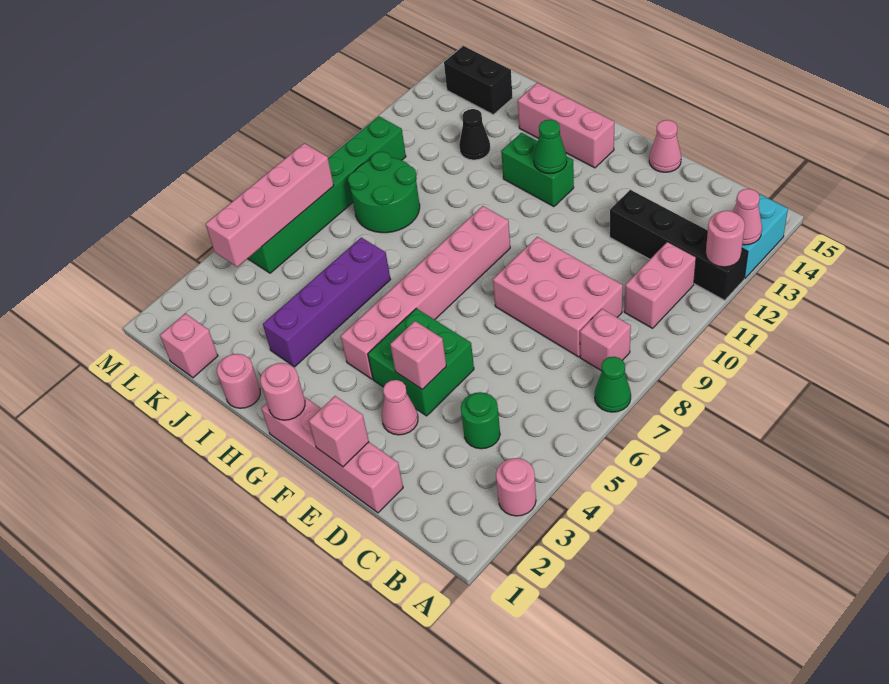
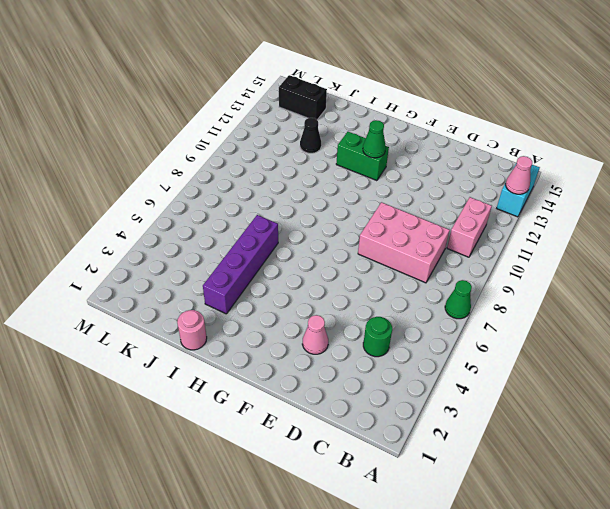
none -> pink 1x1 round brick [496,458,536,516]
none -> black 1x4 brick [610,190,748,300]
none -> pink 1x1 brick [580,309,631,371]

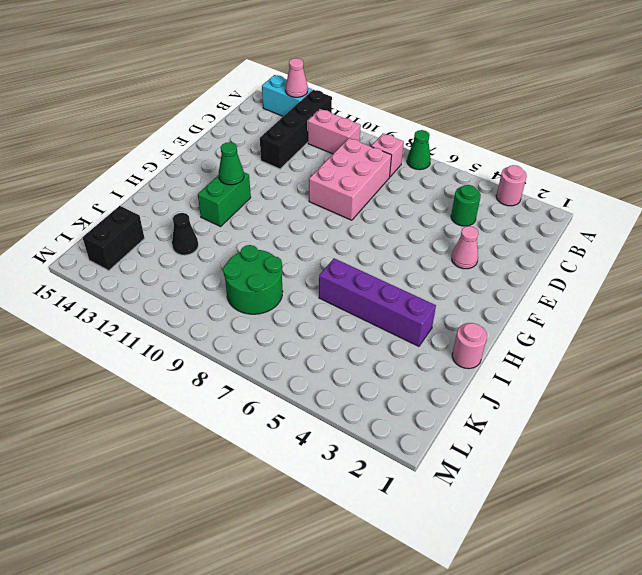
none -> pink 1x4 brick [262,397,403,513]
none -> green 2x2 brick [368,308,474,416]
none -> pink 1x1 cone [649,120,681,172]

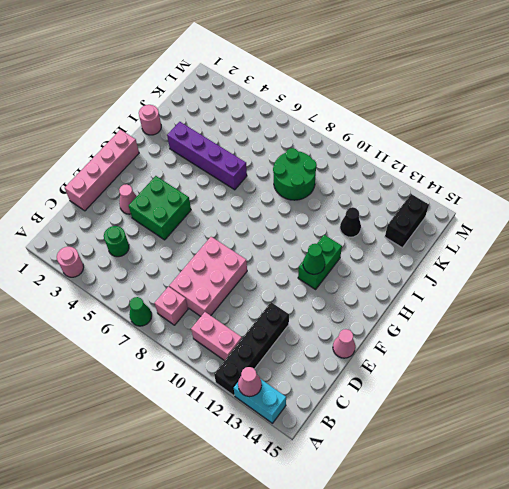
none -> pink 1x6 brick [341,206,510,379]
none -> pink 1x3 brick [518,83,614,168]
none -> pink 1x1 brick [160,313,218,378]

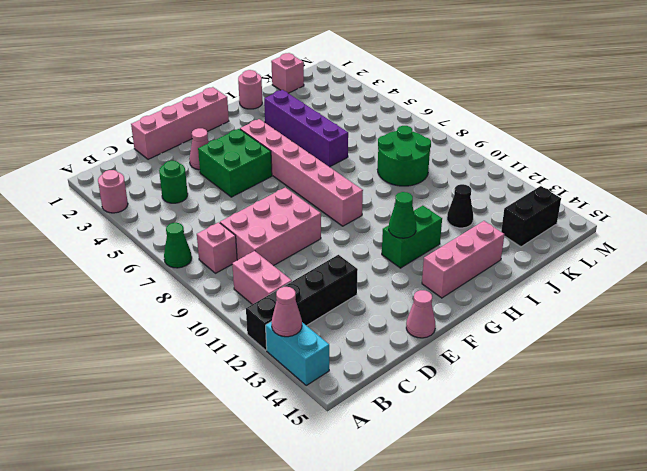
none -> green 1x6 brick [248,116,406,273]
none -> pink 1x1 round brick [706,211,745,267]
none -> pink 1x1 brick [309,396,369,467]

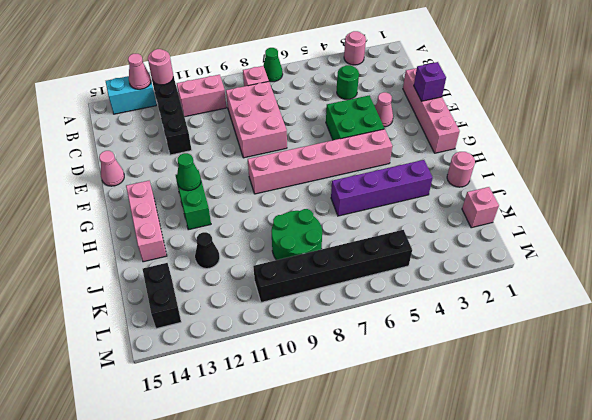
purple 1x1 brick [414,62,446,101] -> pink 1x1 brick [309,396,369,467]
black 1x6 brick [253,230,412,303] -> green 1x6 brick [248,116,406,273]
none -> pink 1x1 brick [390,321,446,390]
none -> pink 1x1 round brick [260,363,305,420]
none -> pink 1x4 brick [206,143,334,267]

